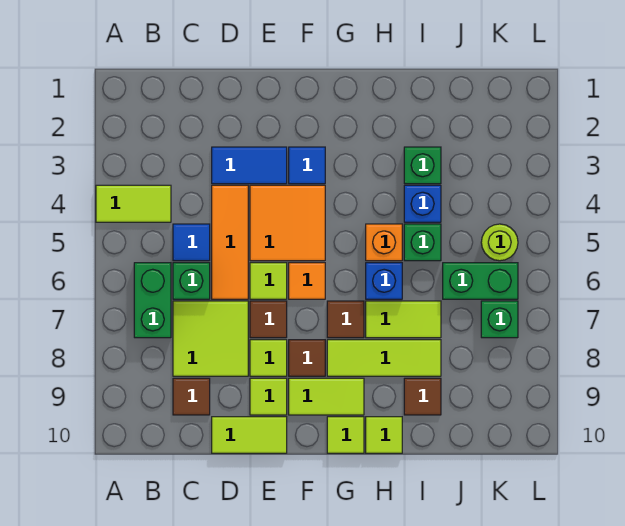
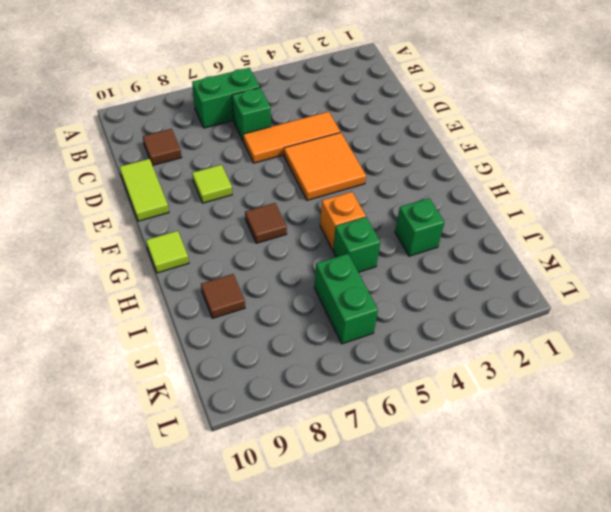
none -> lime 1x2 tile [96,185,171,222]
none -> blue 1x1 tile [173,224,210,261]
none -> lime 2x2 tile [173,301,248,376]
none -> blue 1x2 tile [212,147,287,184]

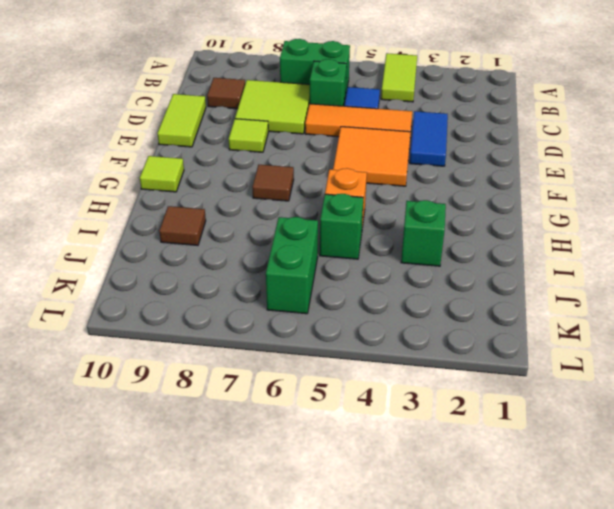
none -> lime 1x1 tile [250,263,287,299]
none -> brown 1x1 tile [250,301,287,338]
none -> lime 1x1 tile [250,378,287,415]
none -> blue 1x1 tile [289,147,325,184]

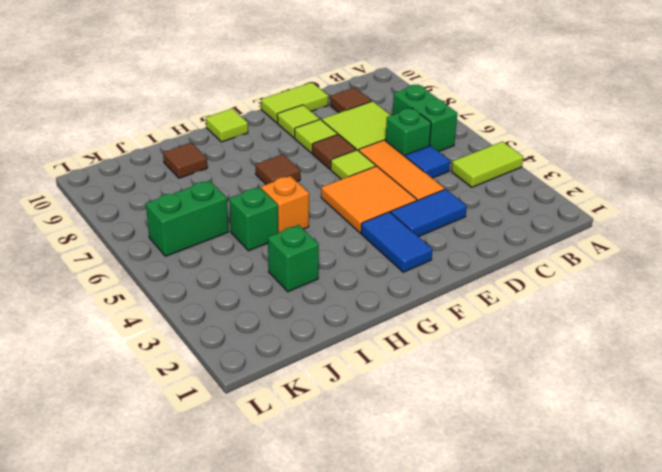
blue 1x2 tile [361,212,433,272] -> blue 1x1 tile [289,147,325,184]
none -> orange 1x1 tile [289,263,325,299]
none -> brown 1x1 tile [289,340,325,376]
none -> lime 1x2 tile [289,378,364,415]
none -> lime 1x3 tile [327,340,441,376]

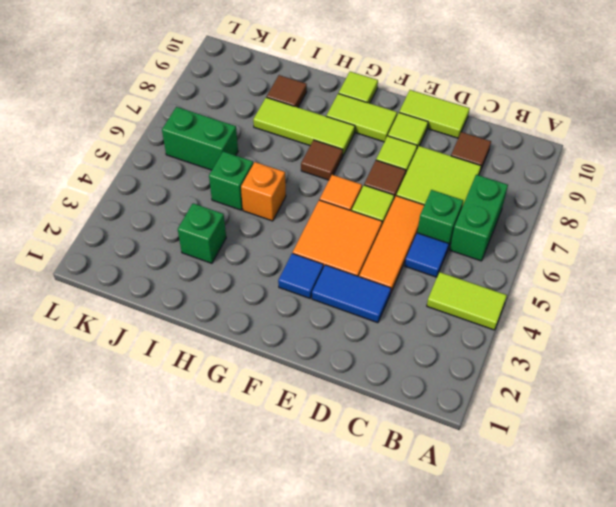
none -> brown 1x1 tile [289,340,325,376]
none -> blue 1x1 brick [366,263,402,299]
none -> lime 1x2 tile [366,301,441,338]
none -> lime 1x1 tile [366,417,402,453]

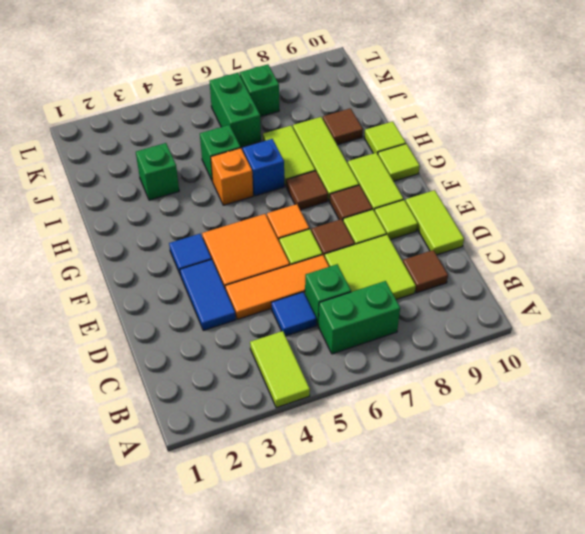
none -> blue 1x1 brick [404,185,441,222]
none -> lime 1x1 round brick [481,224,518,261]

